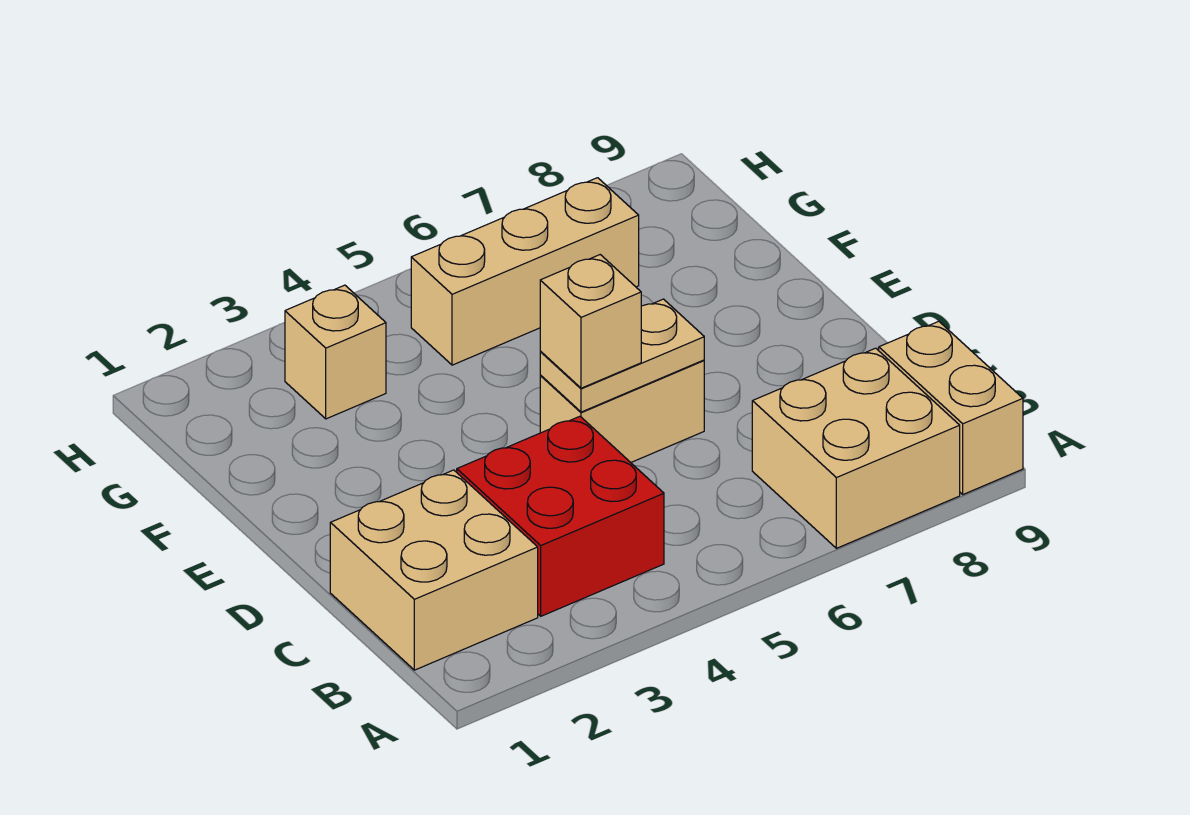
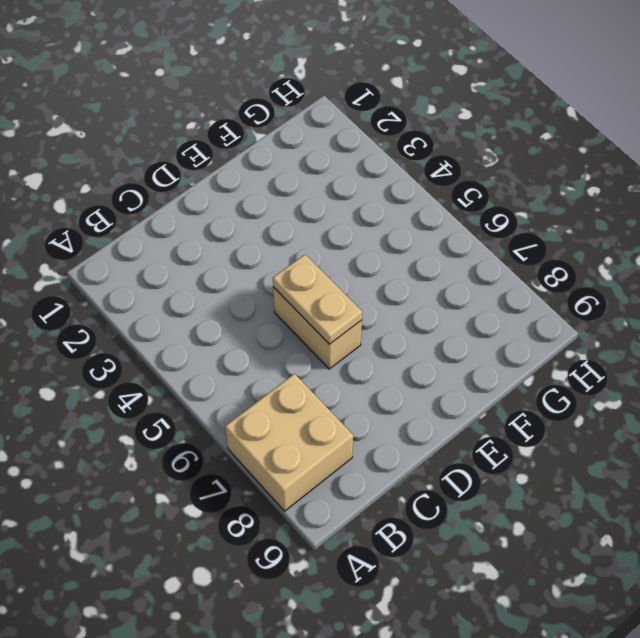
none -> tan 1x2 brick [879,321,1023,494]
none -> tan 2x2 brick [330,470,538,670]

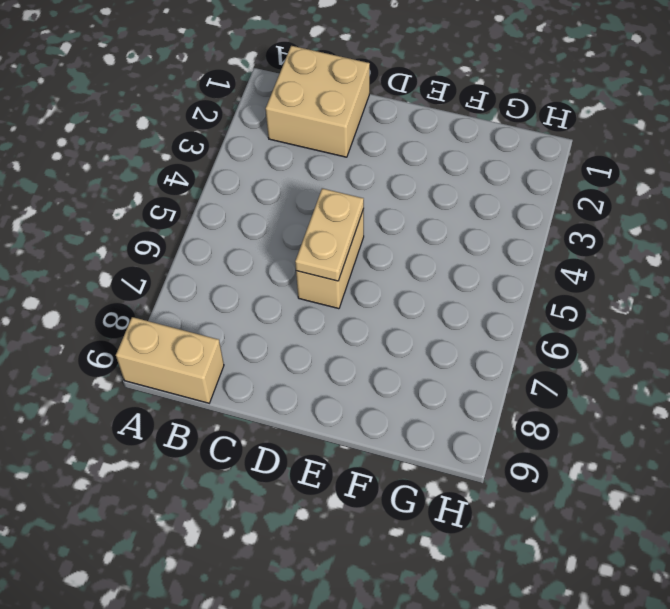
none -> tan 2x2 brick [752,348,960,548]
none -> red 2x2 brick [457,416,664,616]

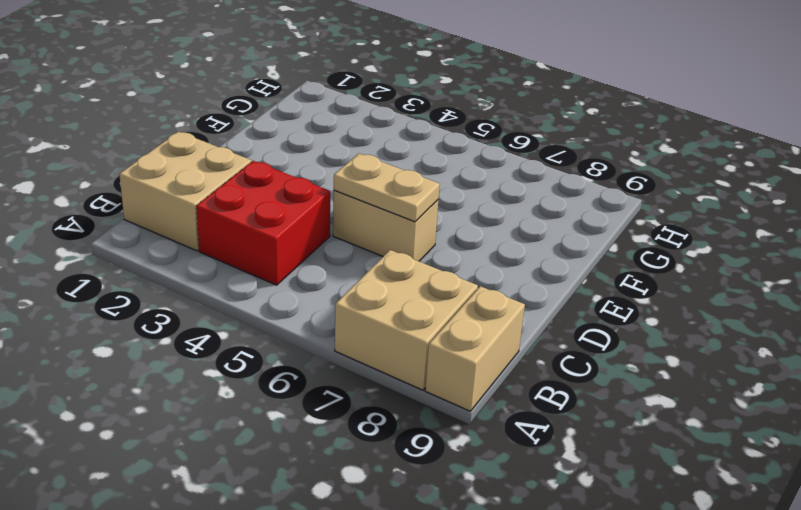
none -> tan 1x1 brick [285,285,386,419]
none -> tan 1x3 brick [411,178,639,365]

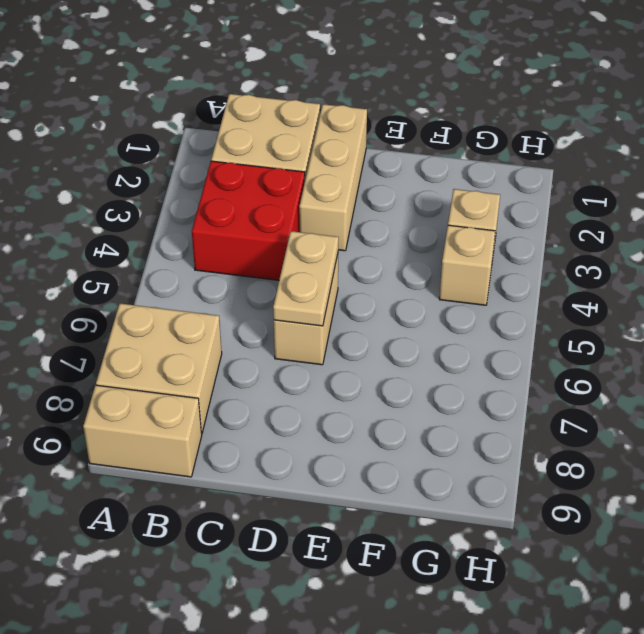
tan 1x3 brick [299,104,367,251] -> tan 1x3 brick moved to [411,178,639,365]
tan 1x1 brick [439,225,495,305] -> tan 1x1 brick moved to [540,255,641,388]

